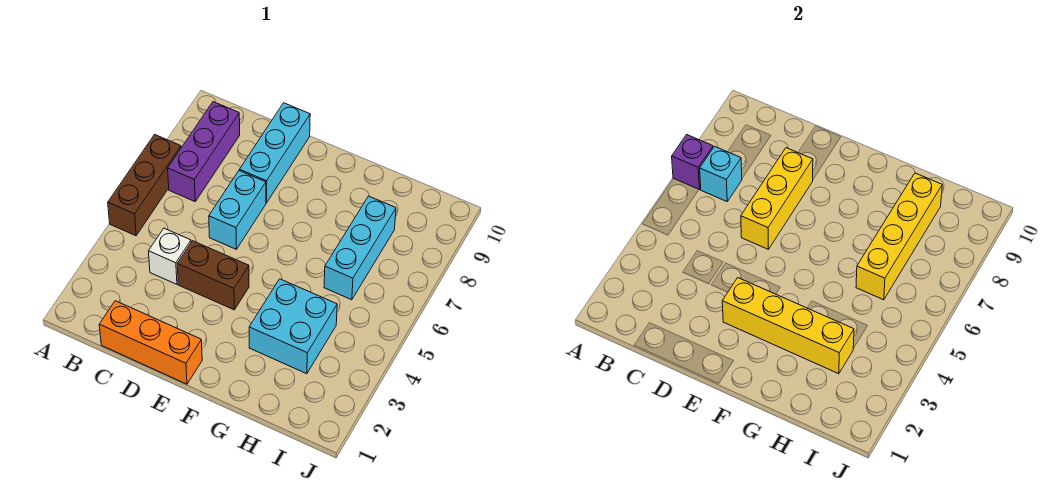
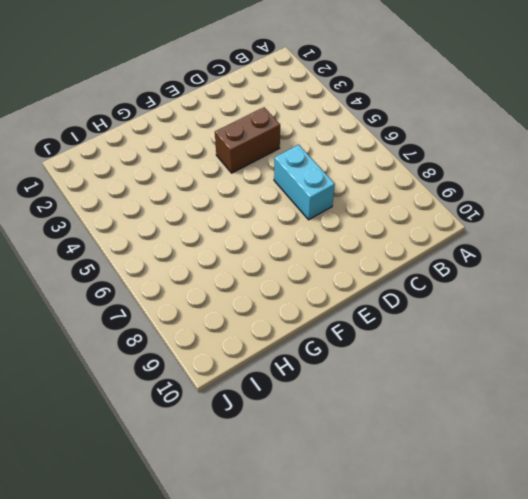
none -> brown 1x3 brick [108,135,181,236]
none -> purple 1x3 brick [168,102,240,201]
none -> orange 1x3 brick [99,301,202,384]

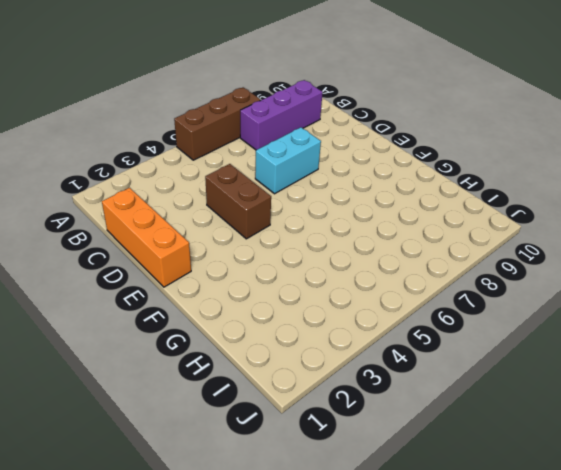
none -> white 1x1 brick [149,228,191,284]
none -> cyan 1x3 brick [240,103,310,203]
none -> cyan 2x2 brick [249,279,337,374]

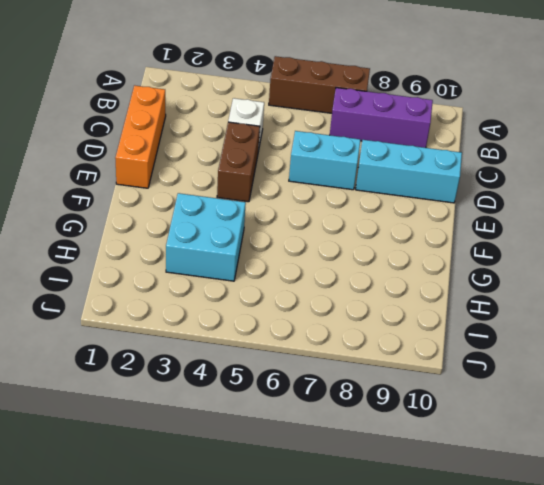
none -> cyan 1x3 brick [324,196,396,300]
none -> purple 1x1 brick [672,135,713,189]
none -> cyan 1x1 brick [700,146,742,201]

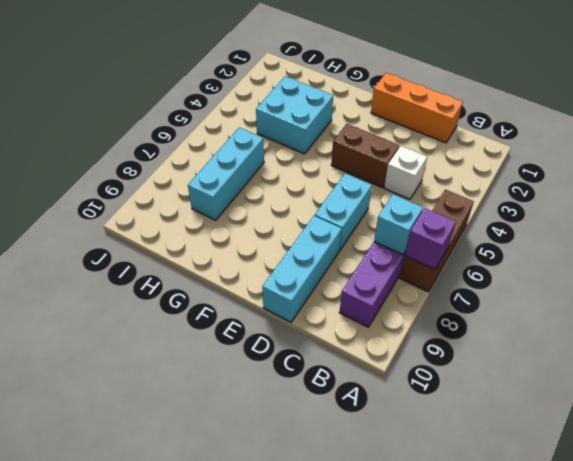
none -> yellow 1x3 brick [741,148,813,249]
none -> yellow 1x4 brick [722,278,854,374]
none -> yellow 1x4 brick [856,173,942,300]

